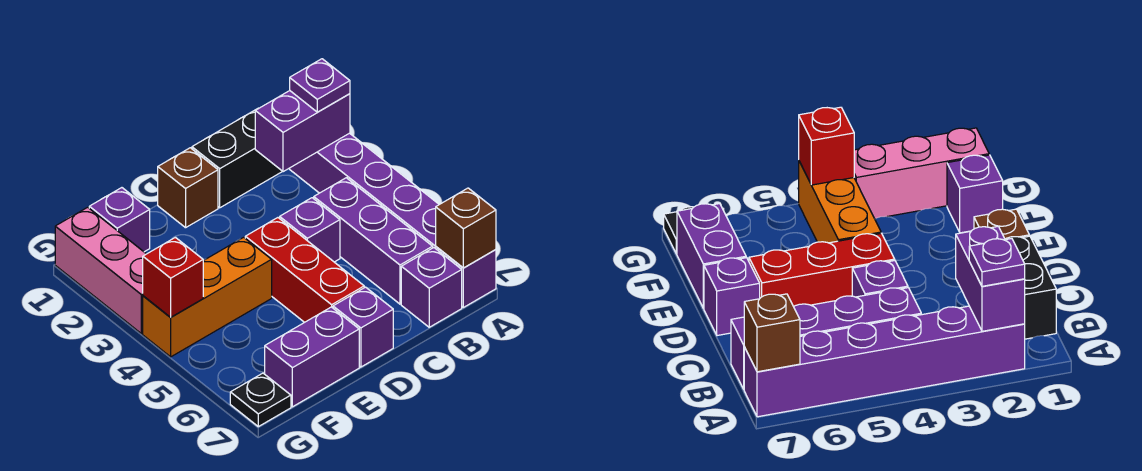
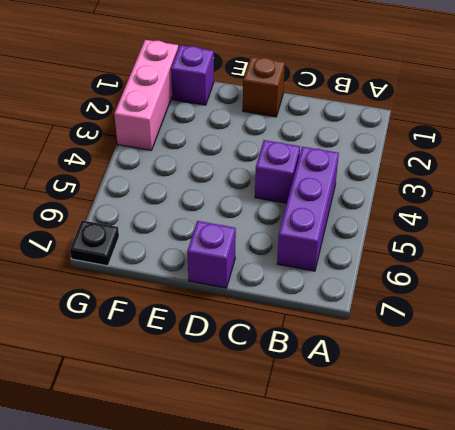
none -> purple 1x6 brick [290,133,496,307]
none -> black 1x2 brick [192,108,283,208]
none -> purple 1x1 brick [401,248,462,327]

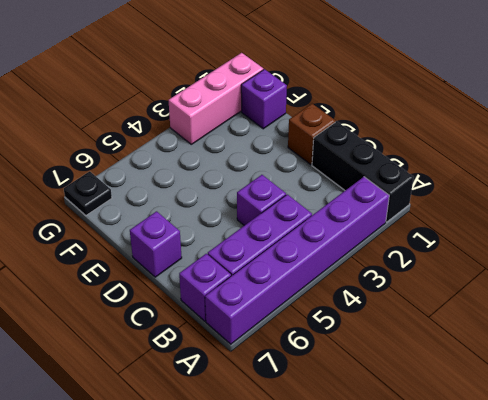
black 1x3 brick [312,121,414,222] -> black 1x2 brick [192,108,283,208]
none -> red 1x3 brick [245,218,364,322]
none -> orange 1x3 brick [143,237,272,357]
none -> purple 1x2 brick [265,307,359,407]

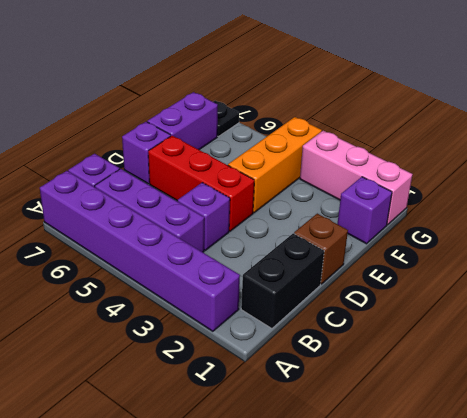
none -> purple 1x2 brick [255,91,350,172]
none -> brown 1x1 brick [436,188,496,268]
none -> red 1x1 brick [143,237,203,317]

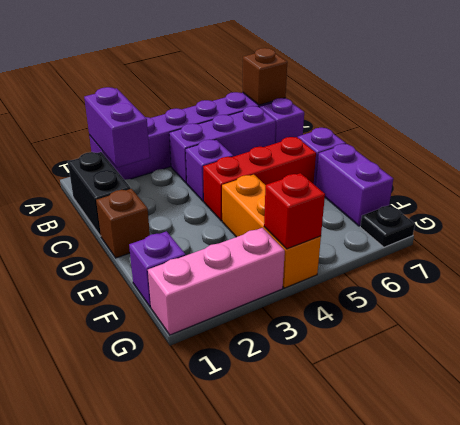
none -> purple 1x1 plate [290,59,350,112]

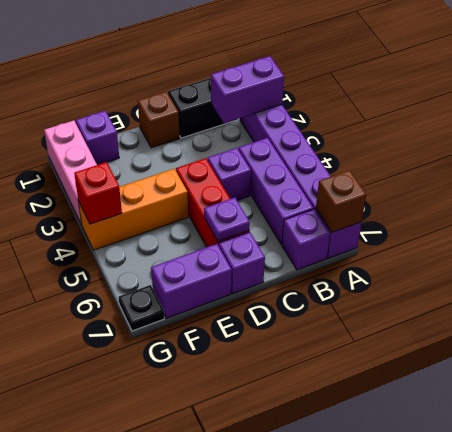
purple 1x1 plate [204,198,250,241] -> purple 1x1 plate moved to [290,59,350,112]

